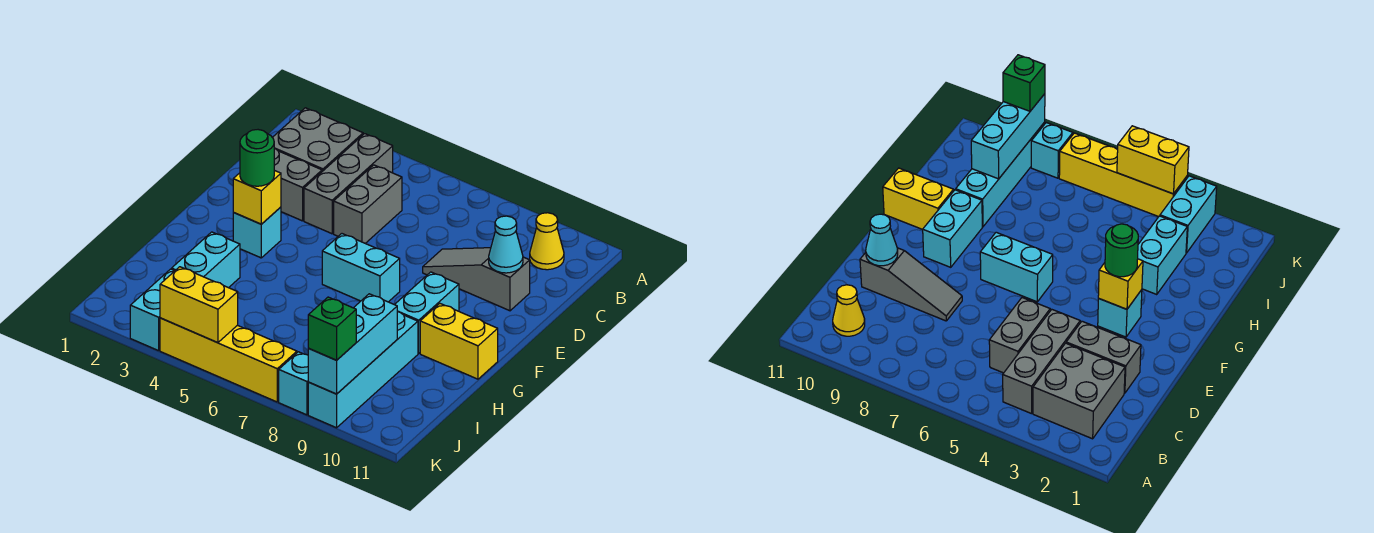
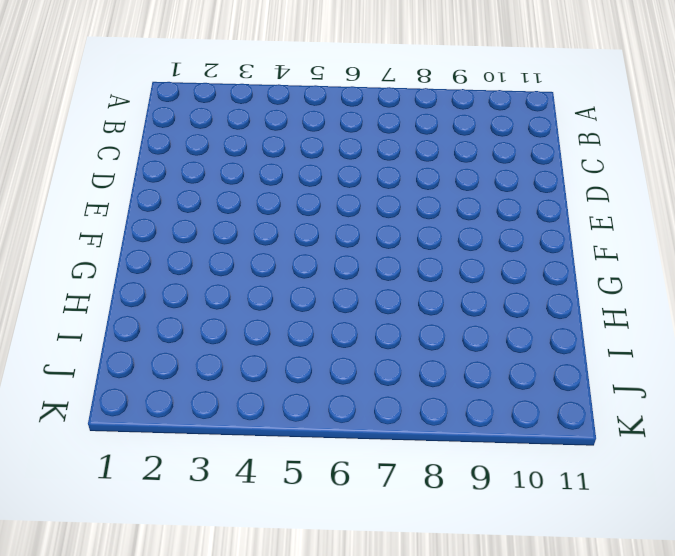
none -> grey 2x2 brick [272,108,363,171]
none -> grey 1x3 brick [304,134,393,234]
none -> yellow 1x1 cone [530,213,564,270]

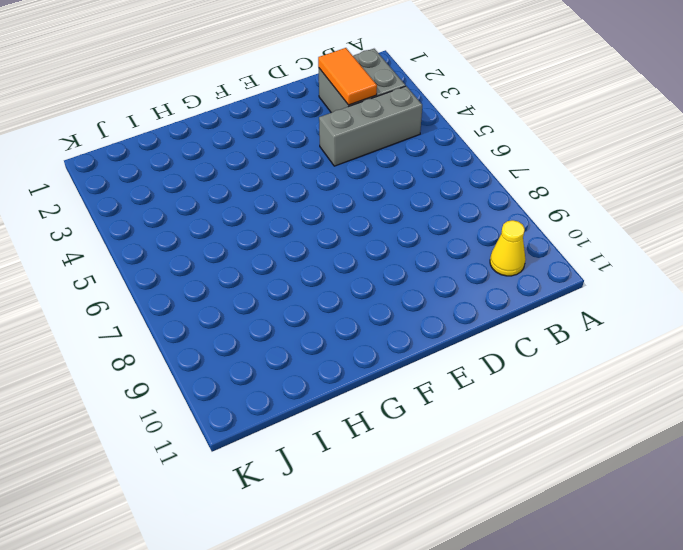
orange 1x2 tile [318,48,377,105] -> none
none -> grey 1x2 brick [334,165,402,243]
none -> grey 1x2 brick [274,148,322,221]
none -> grey 1x3 slope [423,248,530,311]

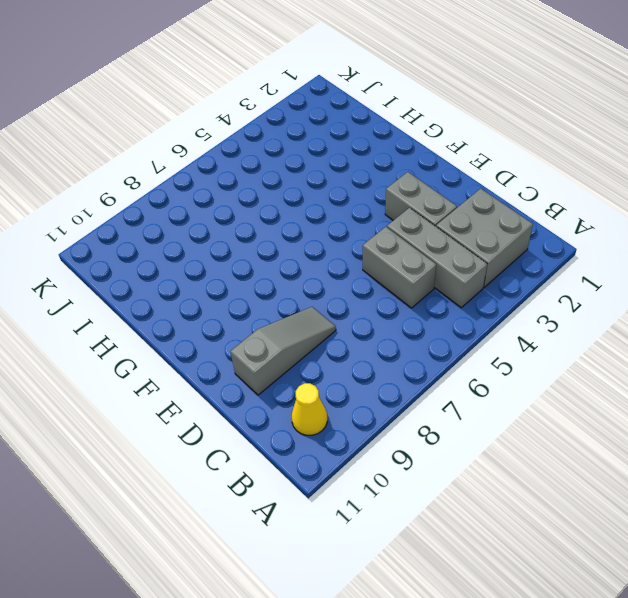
grey 1x2 brick [385,172,457,226] -> grey 1x2 brick turned to [274,148,322,221]
none -> cyan 1x1 brick [233,207,281,258]
none -> cyan 1x2 brick [322,234,400,302]
none -> cyan 1x2 brick [395,272,459,353]

